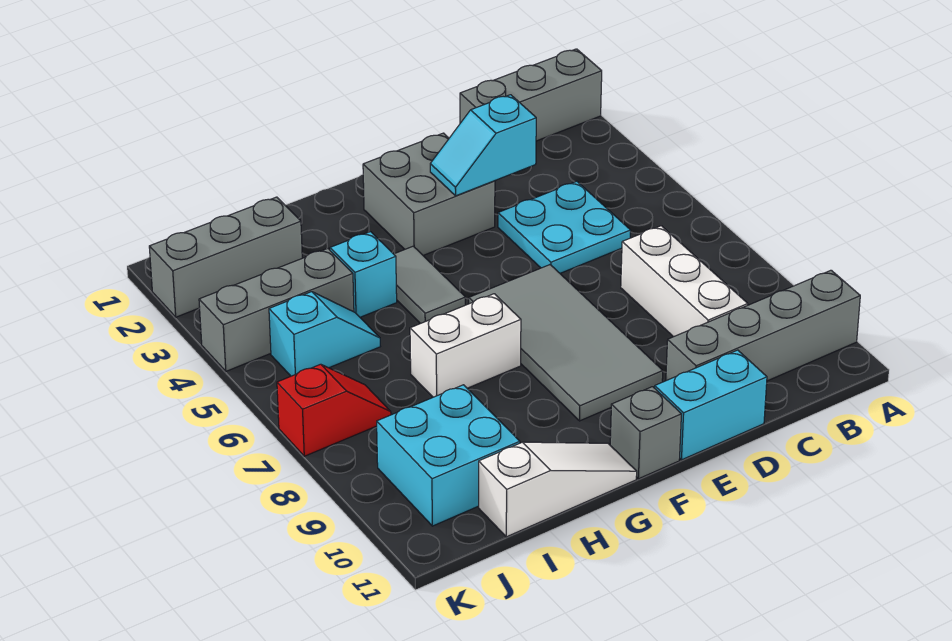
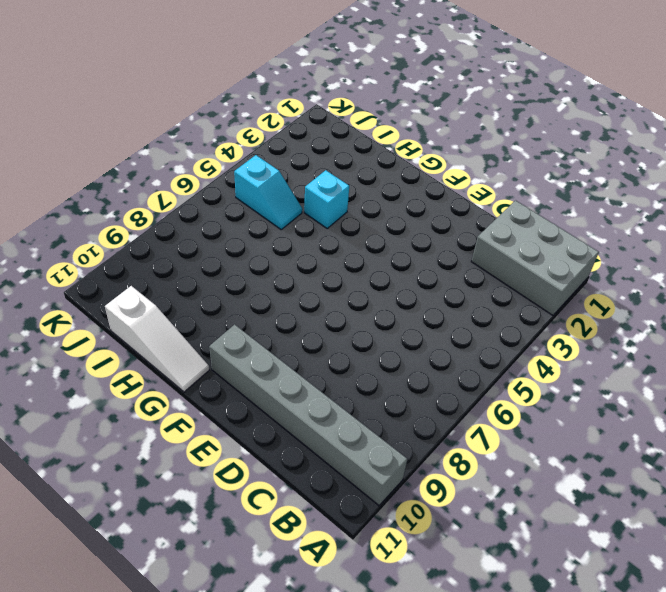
grey 2x3 brick [471,200,599,315] -> grey 1x3 brick [460,49,602,141]
grey 1x6 brick [209,324,407,505] -> grey 1x4 brick [666,270,860,381]
none -> cyan 2x2 plate [498,181,631,273]
none -> white 1x3 brick [621,226,748,337]
none -> cyan 1x2 brick [655,350,767,460]

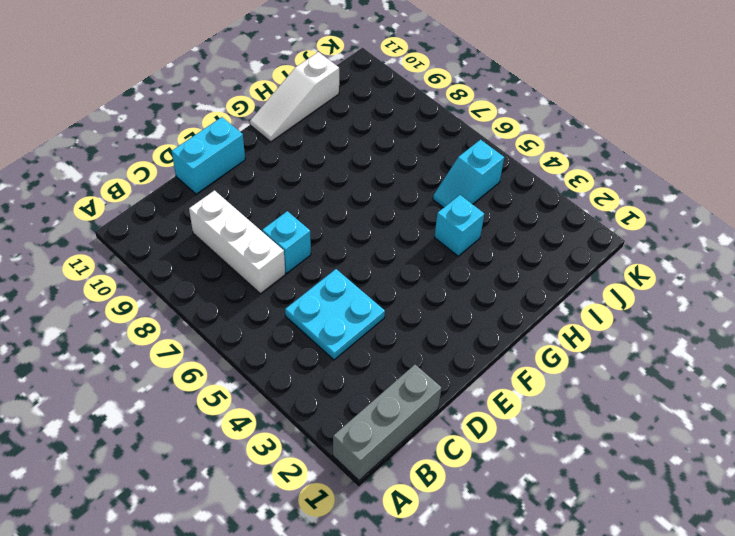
cyan 1x1 brick [262,211,311,273] -> none
none -> grey 1x4 brick [666,270,860,381]
none -> grey 2x2 brick [363,133,495,255]
none -> grey 2x4 tile [469,265,663,421]

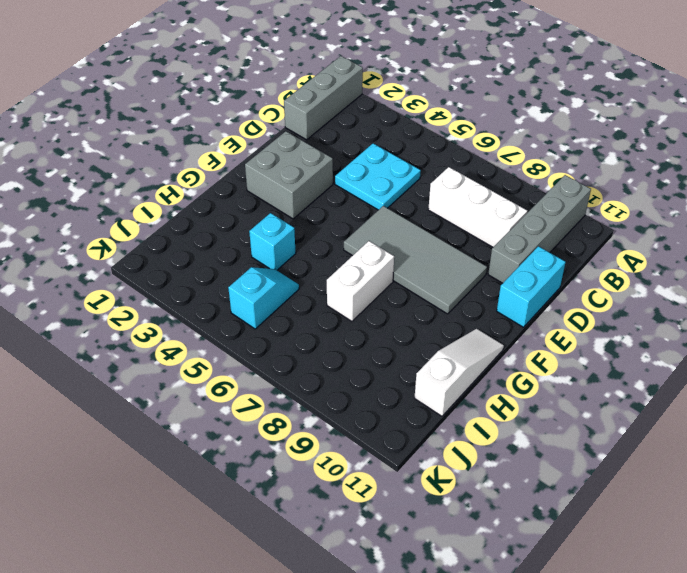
none -> grey 1x1 brick [610,387,681,479]
none -> grey 1x2 tile [394,246,465,324]
none -> grey 1x3 brick [149,197,302,317]

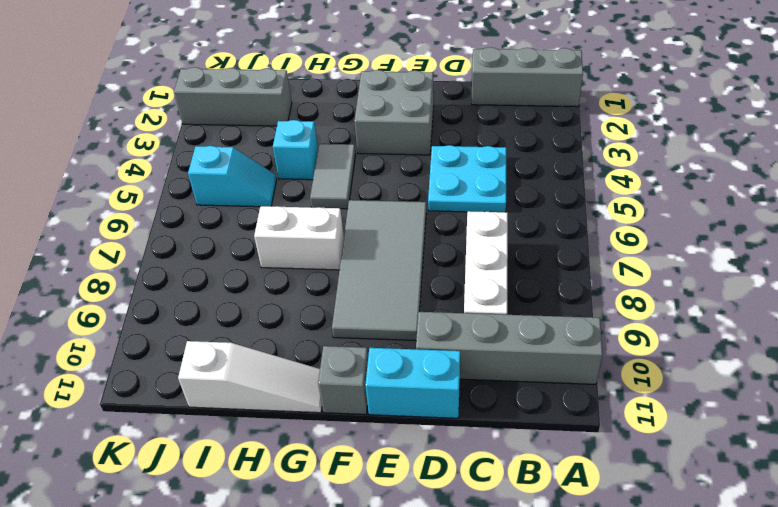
none -> grey 1x3 brick [199,249,354,371]
none -> cyan 2x2 brick [377,385,520,526]
none -> red 1x2 slope [277,364,391,456]

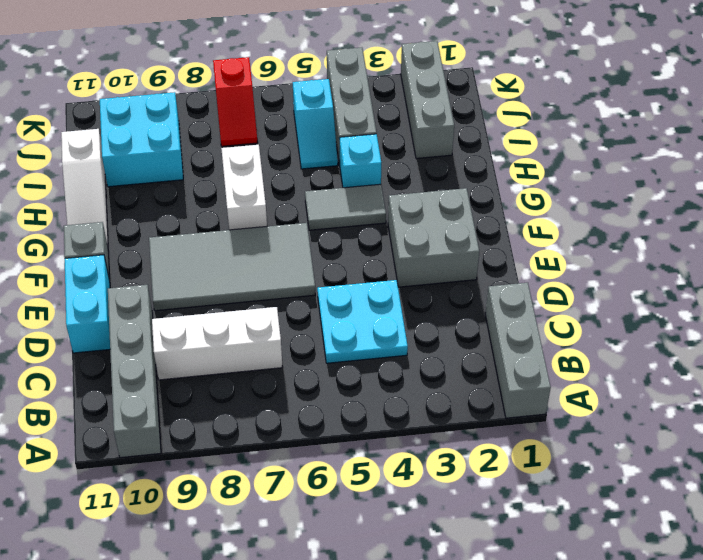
none -> cyan 1x2 slope [430,95,536,196]

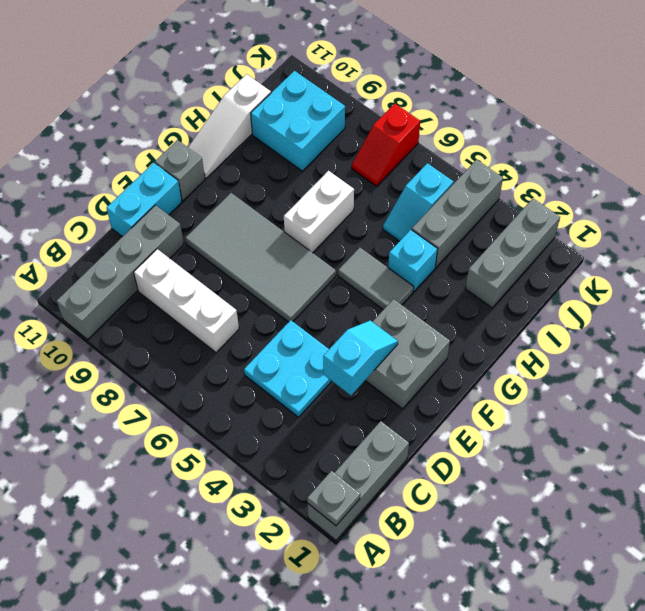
grey 1x1 plate [307,471,360,526] -> none

